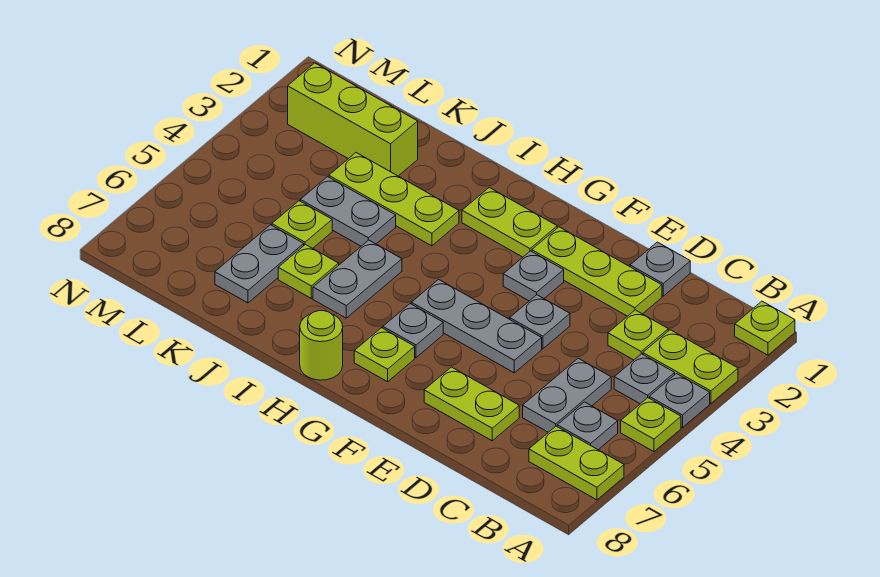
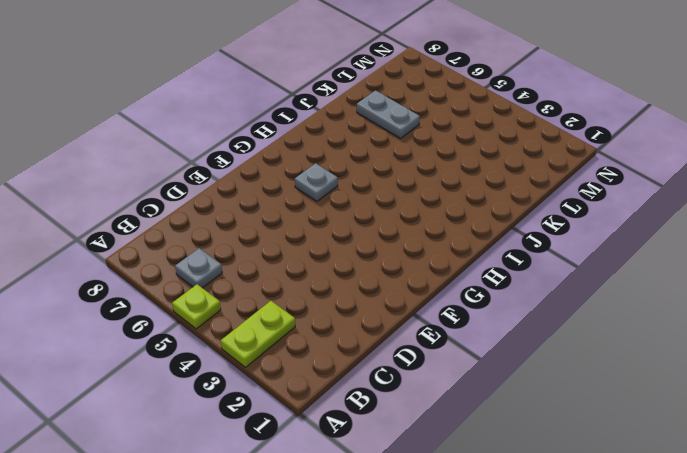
none -> lime 1x1 plate [735,301,795,355]
none -> grey 1x1 plate [649,374,710,428]
none -> lime 1x2 plate [529,426,624,500]

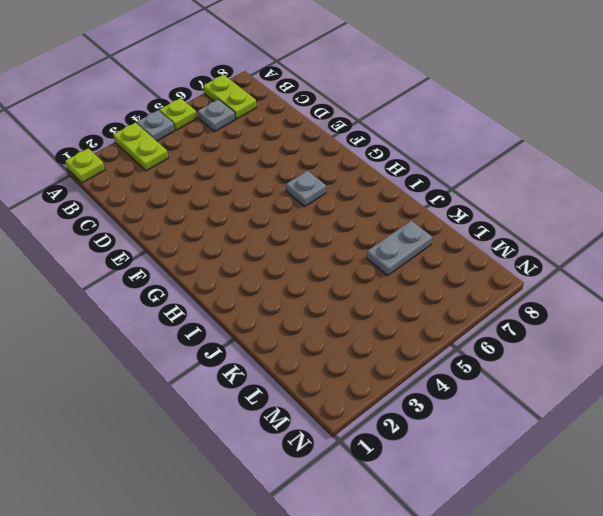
none -> grey 1x1 plate [614,354,675,404]
none -> lime 1x1 plate [608,310,668,360]
none -> grey 1x2 plate [523,358,611,432]

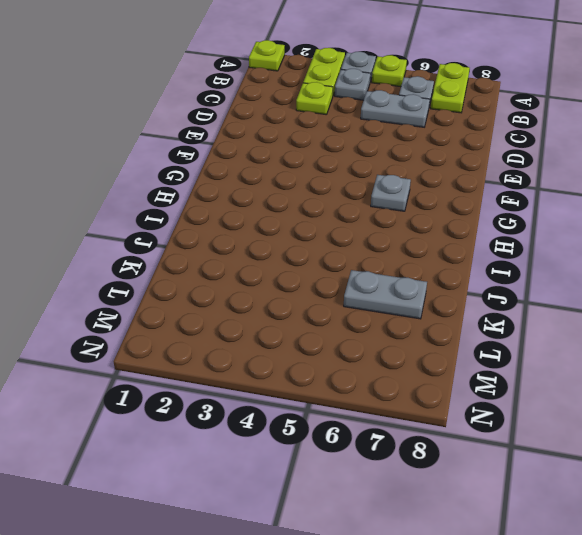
none -> grey 1x1 plate [630,242,690,296]
none -> lime 1x3 plate [532,227,662,316]
none -> lime 1x2 plate [424,367,519,441]

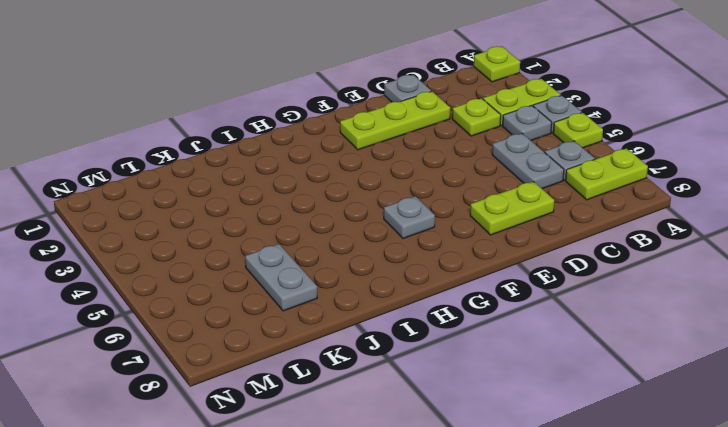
none -> grey 1x1 plate [510,295,570,349]
none -> grey 1x3 plate [411,280,542,373]
none -> grey 1x1 plate [503,251,564,301]

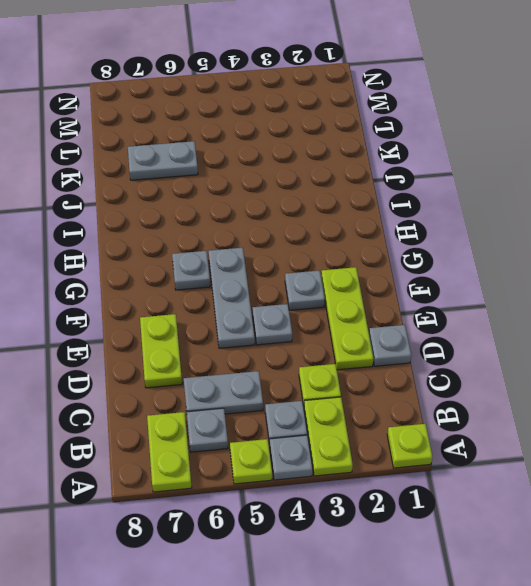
none -> lime 1x2 plate [462,188,557,257]
none -> lime 1x1 plate [354,328,415,382]
none -> lime 1x1 round brick [300,311,343,380]

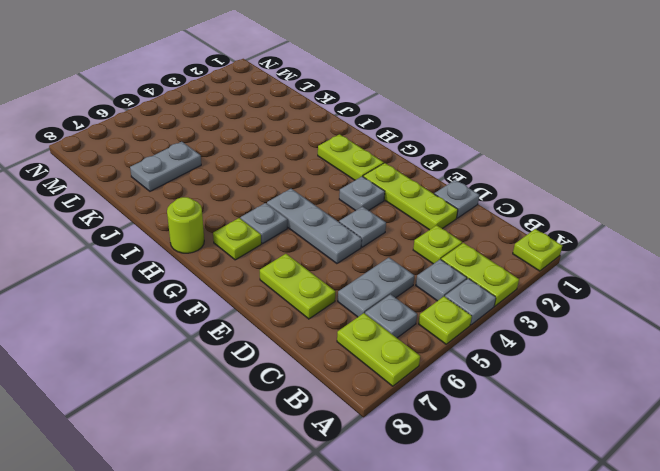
none -> lime 1x3 plate [329,153,459,246]
none -> grey 1x2 plate [313,240,402,318]
none -> grey 1x2 plate [300,177,396,246]

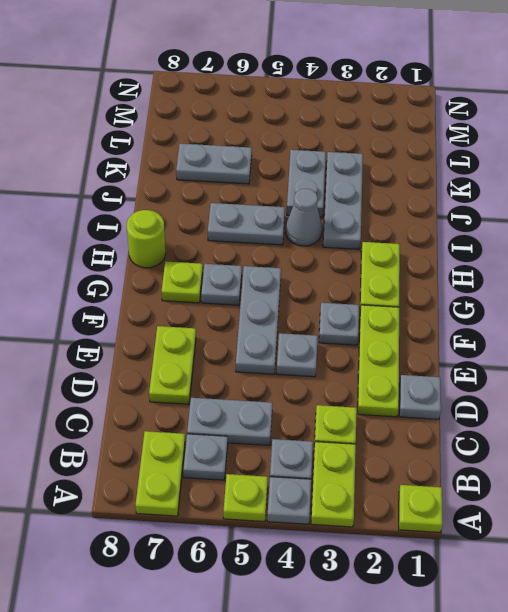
grey 1x3 plate [323,152,363,249] -> lime 1x3 plate [329,153,459,246]
grey 1x1 cone [286,189,322,246] -> none
none -> lime 1x1 plate [278,245,339,298]
none -> lime 1x3 brick [288,63,418,176]
none -> lime 1x1 plate [272,201,332,248]

